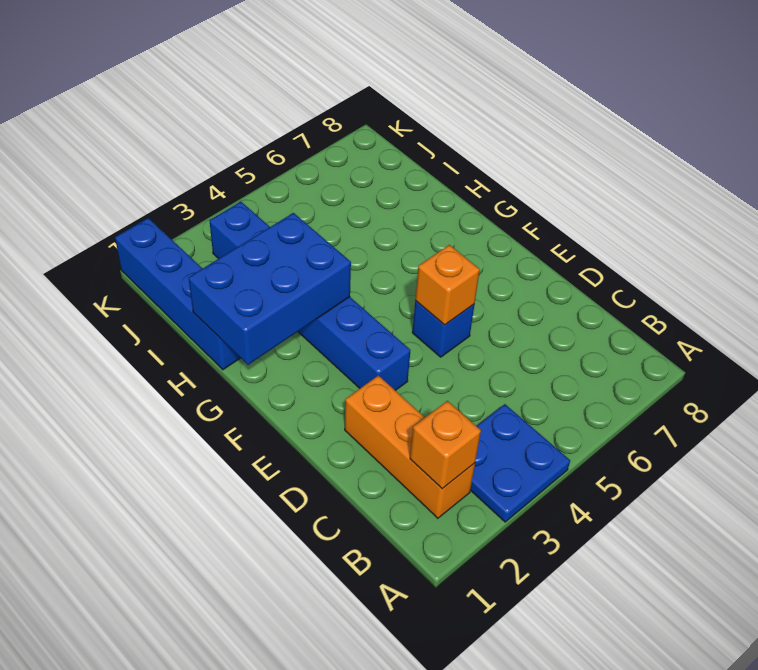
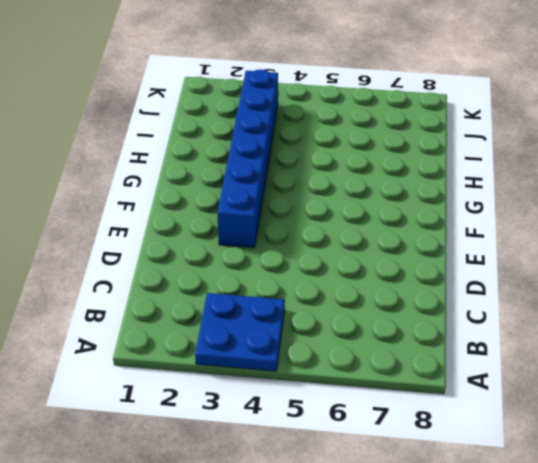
none -> orange 1x3 brick [345,375,475,518]
none -> blue 1x1 brick [412,301,475,357]

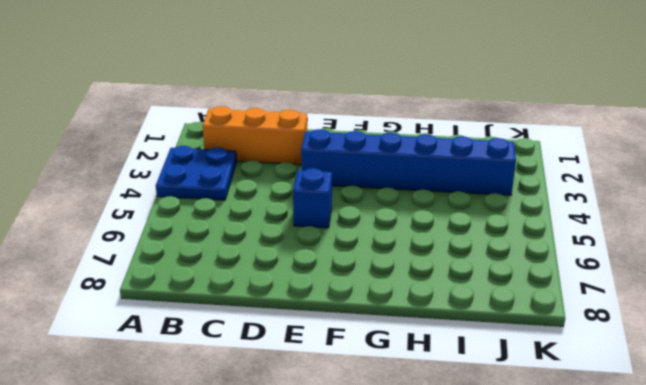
none -> blue 1x4 brick [115,218,240,370]
none -> orange 1x1 brick [410,401,481,489]

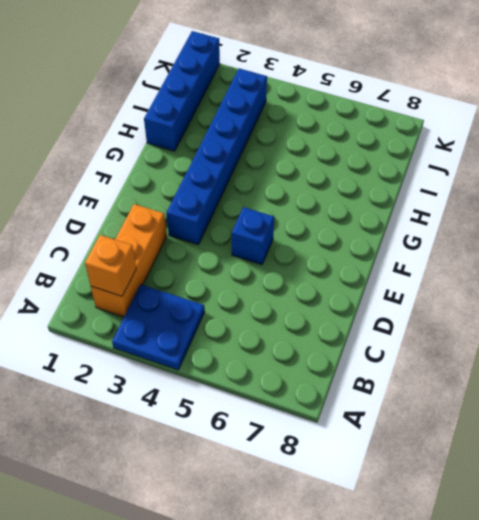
none -> orange 1x1 brick [415,245,480,325]
none -> blue 2x3 brick [189,213,351,365]

